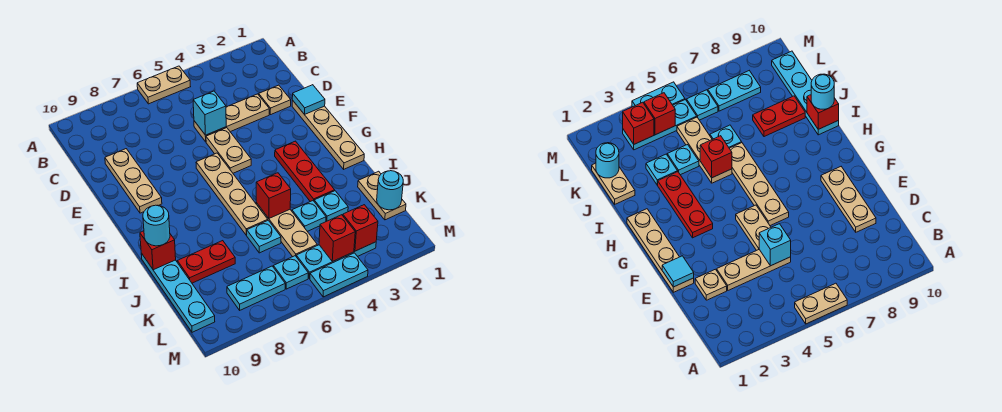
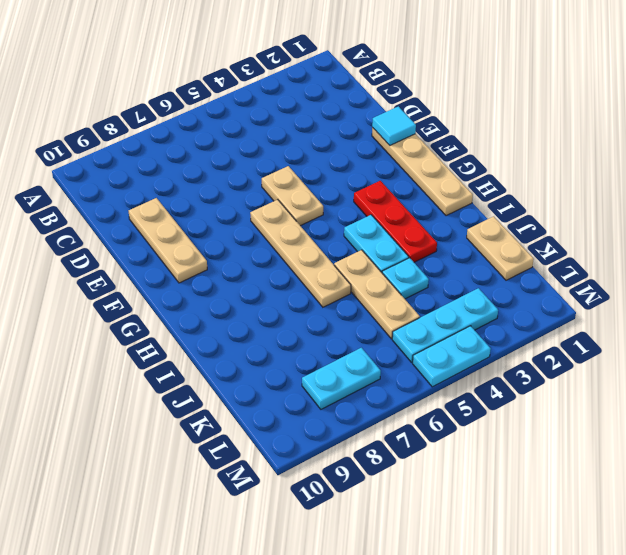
cyan 1x2 plate [344,215,409,272] -> none
none -> tan 1x2 plate [137,66,191,104]
none -> tan 1x1 plate [259,85,291,115]
none -> tan 1x3 plate [194,94,269,142]

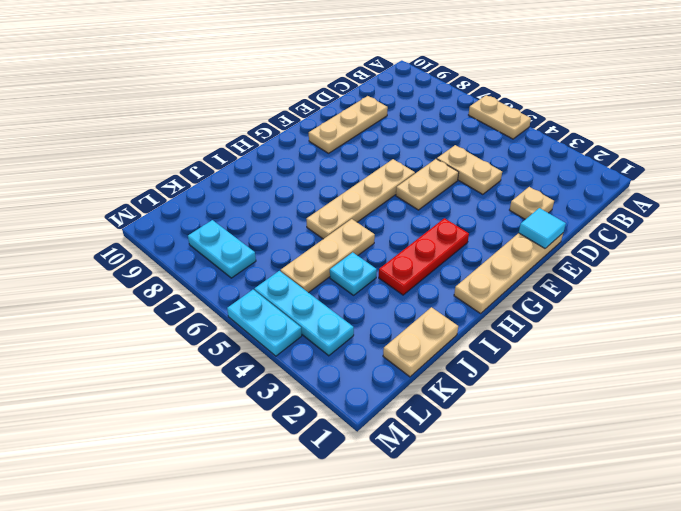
tan 1x2 plate [437,145,502,194] -> tan 1x3 plate [194,94,269,142]
none -> cyan 1x4 plate [141,253,215,332]
none -> cyan 1x1 plate [314,191,348,222]
none -> cyan 1x1 plate [247,220,281,253]

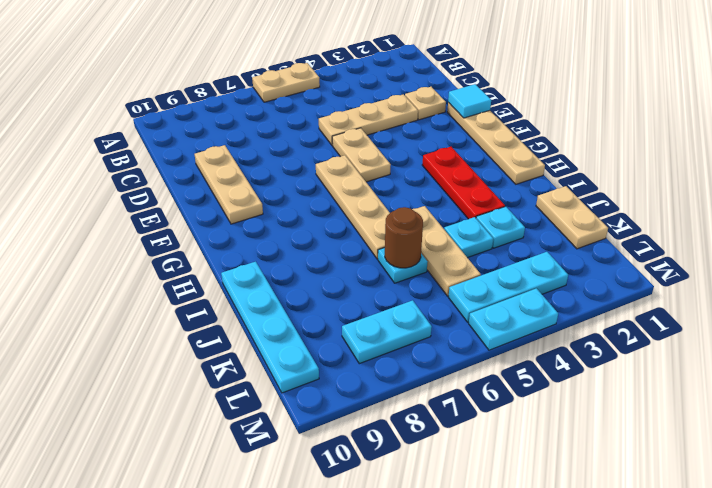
brown 1x1 round brick [385,207,423,268] -> none
none -> red 1x2 plate [177,241,235,283]
none -> cyan 1x1 plate [273,256,308,289]
none -> cyan 1x1 brick [193,91,226,135]

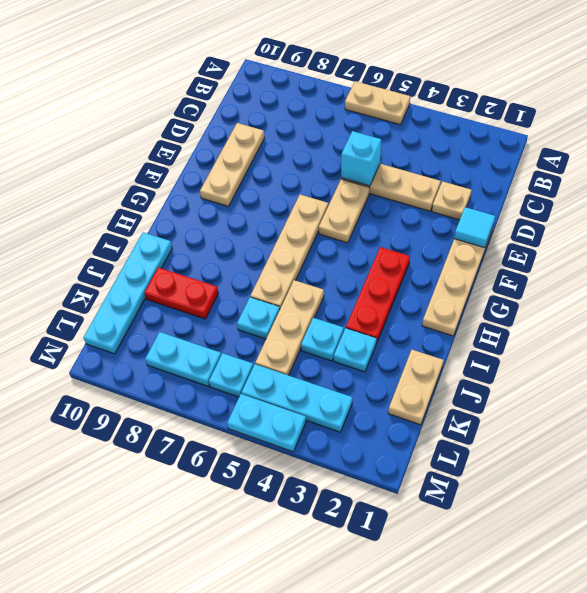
none -> red 1x1 brick [256,173,291,218]
none -> red 1x1 brick [140,231,176,270]
none -> cyan 1x1 round brick [377,171,403,210]

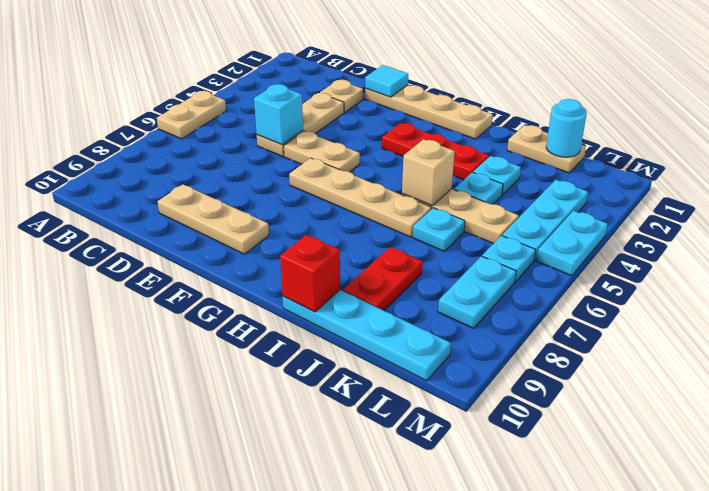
tan 1x1 brick [402,139,455,206] -> red 1x1 brick [256,173,291,218]
none -> red 1x1 brick [343,205,378,251]
none -> red 1x1 brick [319,215,355,262]
none -> cyan 1x1 round brick [143,205,170,246]

